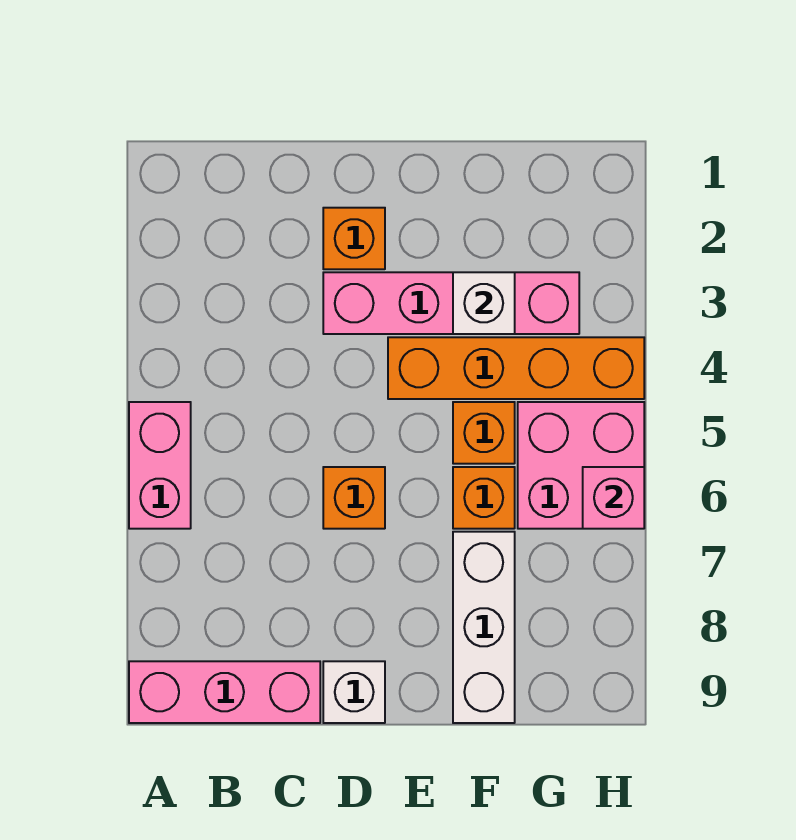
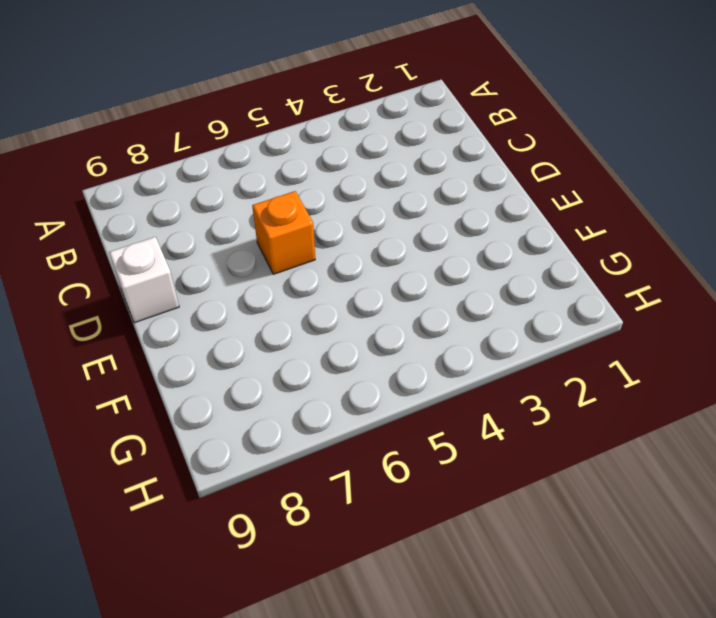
none -> pink 1x2 brick [129,402,191,529]
none -> pink 1x3 brick [129,661,320,723]
none -> orange 1x1 brick [323,208,385,269]

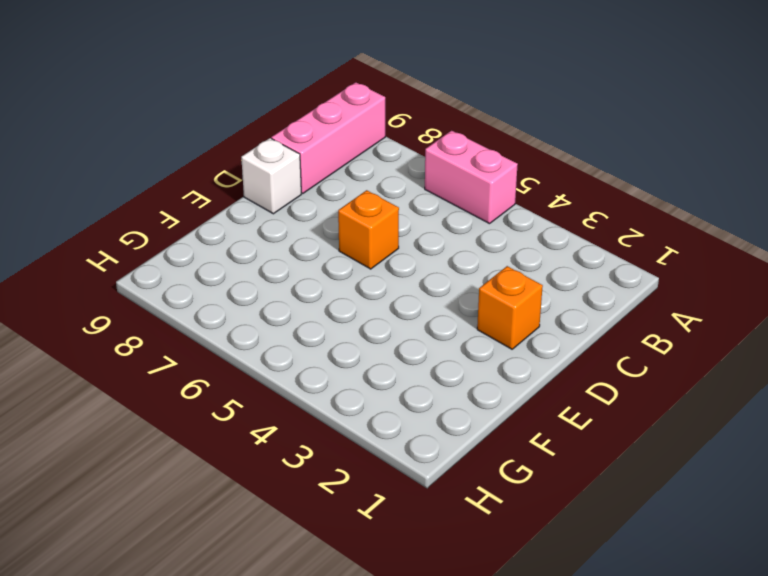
none -> pink 1x4 brick [323,272,579,334]
none -> orange 1x4 brick [388,337,644,399]
none -> orange 1x1 brick [453,402,515,464]

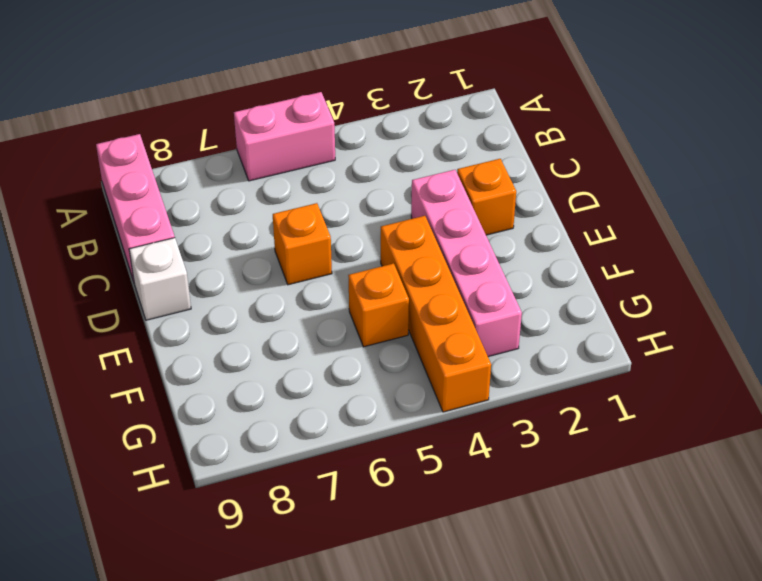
none -> orange 1x1 brick [453,467,515,529]
none -> white 1x3 brick [453,532,515,723]
none -> pink 2x2 brick [518,402,644,529]

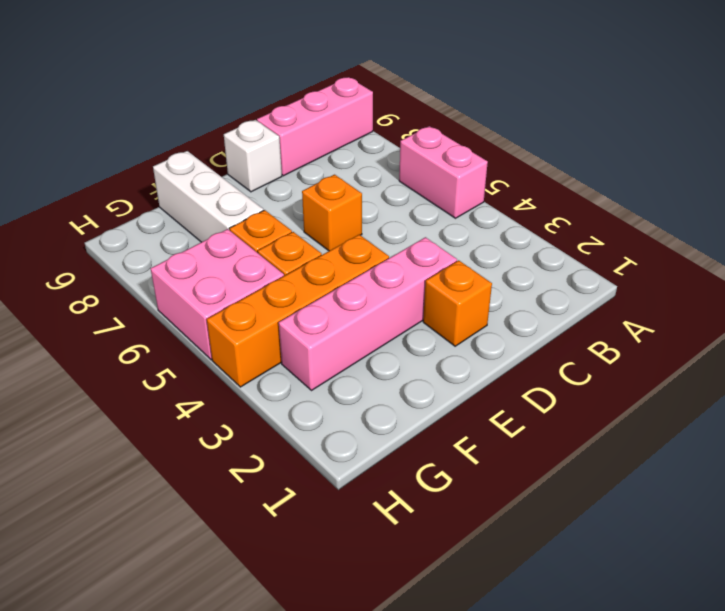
none -> white 1x1 brick [453,272,515,334]
none -> pink 1x1 brick [583,467,644,529]

